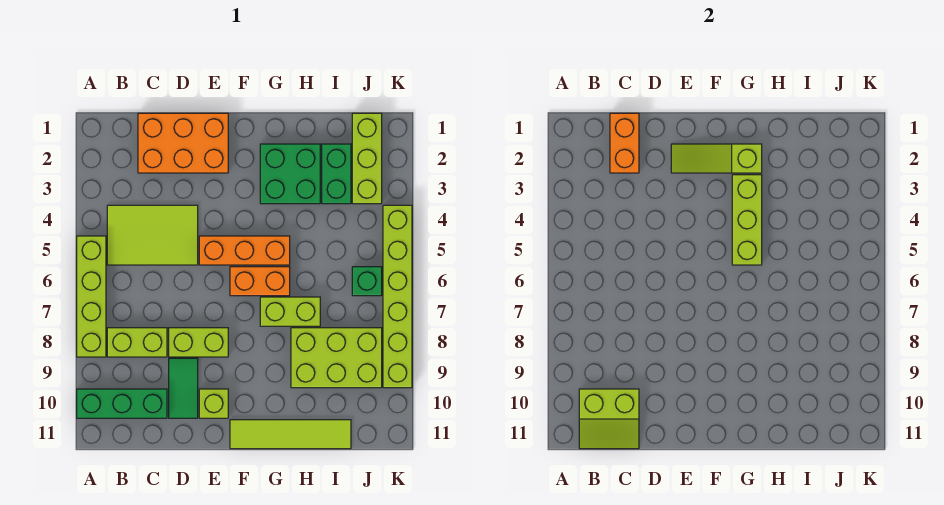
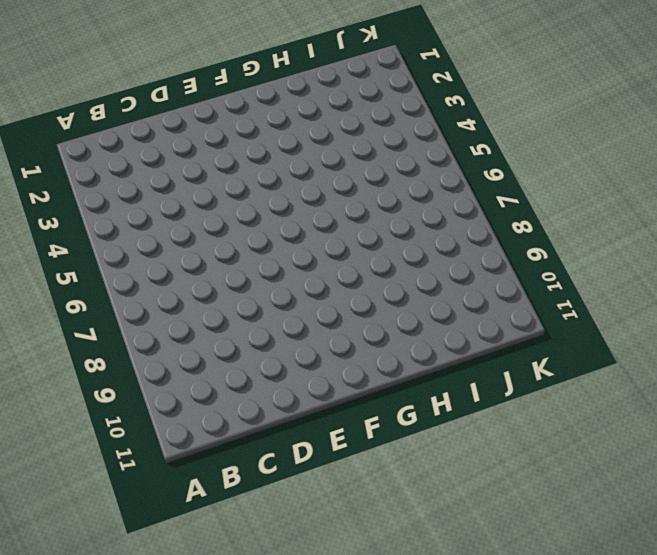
none -> lime 1x4 brick [77,236,106,357]
none -> green 1x3 brick [77,389,167,418]
none -> lime 2x3 tile [107,205,198,265]

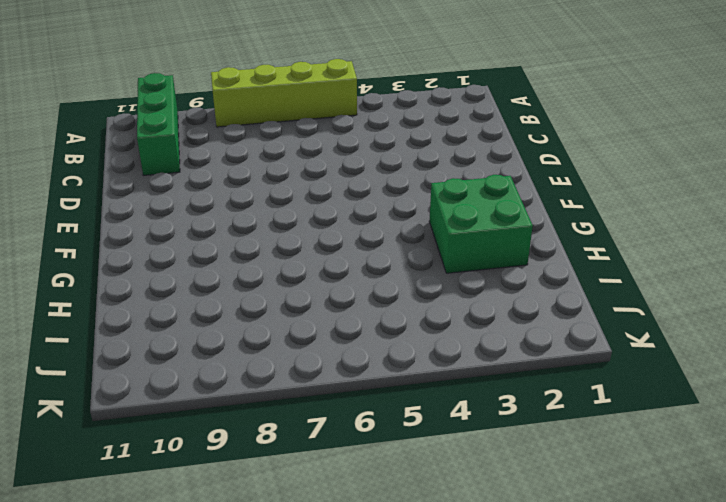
none -> lime 2x3 tile [107,205,198,265]
none -> lime 1x2 brick [107,328,167,357]
none -> orange 2x3 brick [138,113,228,173]

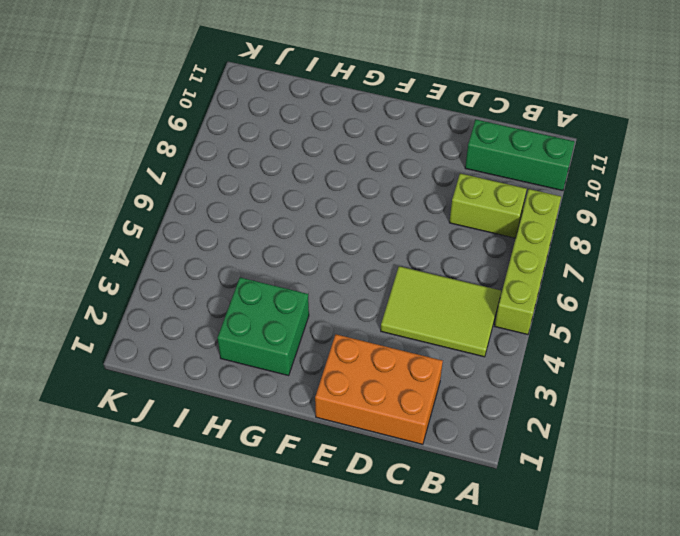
none -> lime 1x2 brick [169,328,228,357]
none -> green 1x2 tile [169,358,198,418]
none -> orange 1x3 brick [199,236,290,265]

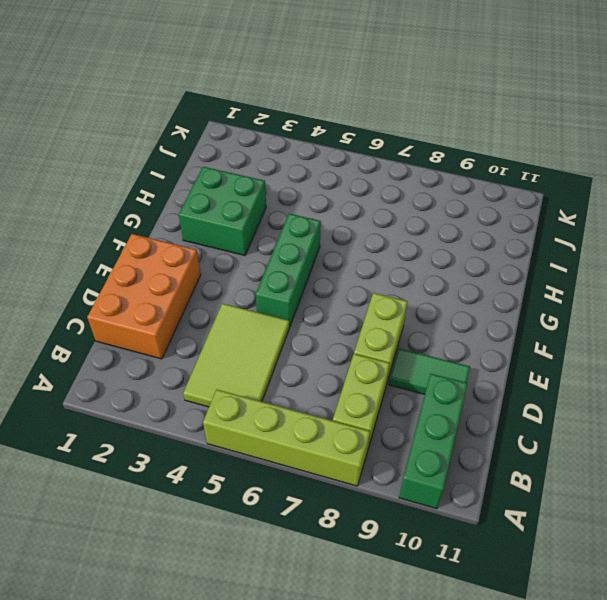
green 1x3 brick [256,214,321,326] -> orange 1x3 brick [199,236,290,265]
none -> lime 1x1 brick [199,389,228,418]
none -> orange 1x2 brick [230,267,290,296]
none -> lime 1x4 tile [230,420,351,449]

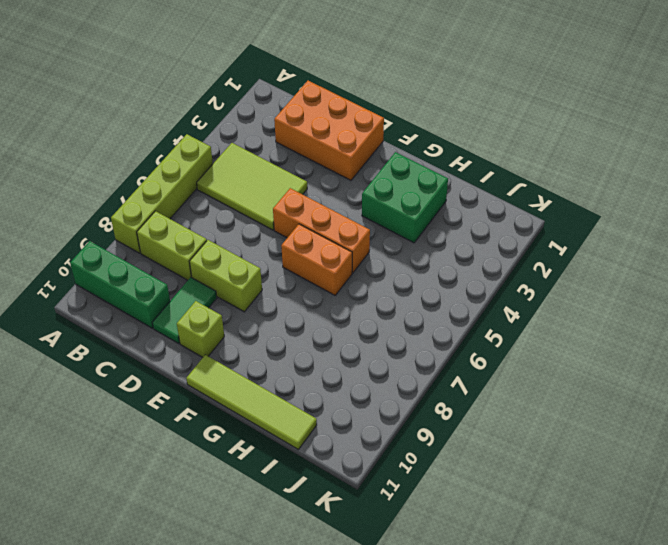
none -> lime 1x2 brick [260,297,320,326]
none -> lime 2x3 brick [291,328,382,388]
none -> green 1x2 brick [322,144,351,204]

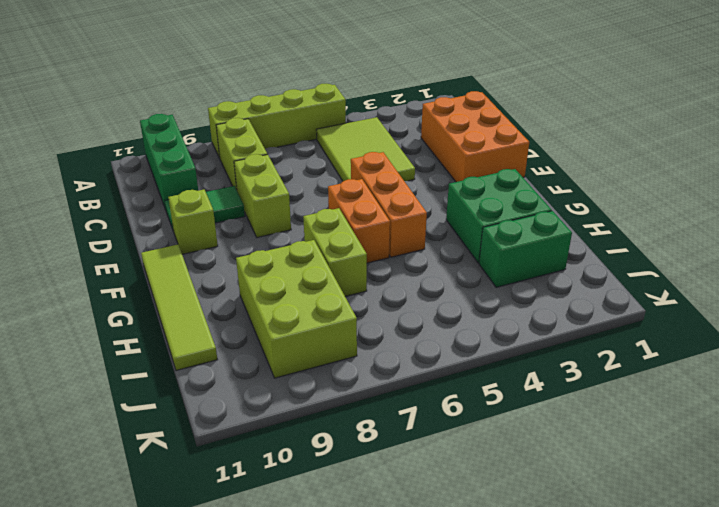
none -> lime 1x3 brick [352,113,382,204]
none -> green 1x1 brick [352,267,382,296]
none -> lime 1x6 brick [383,205,412,388]

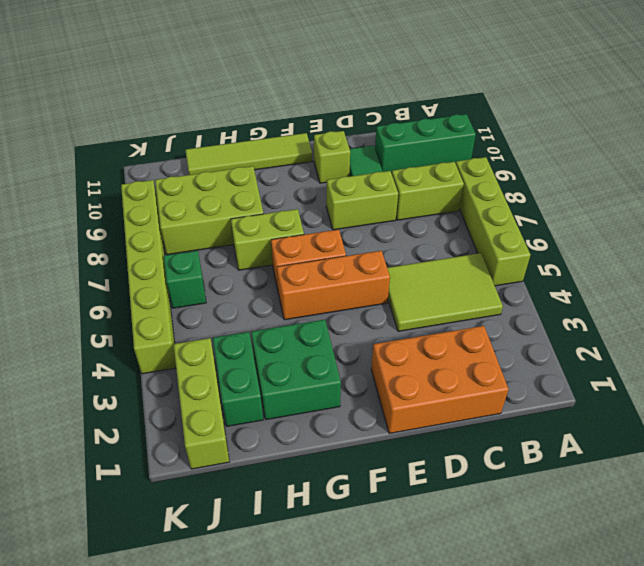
none -> lime 2x2 slope [579,389,639,449]
none -> orange 1x2 brick [610,113,639,173]
none -> lime 1x3 slope [671,144,762,173]

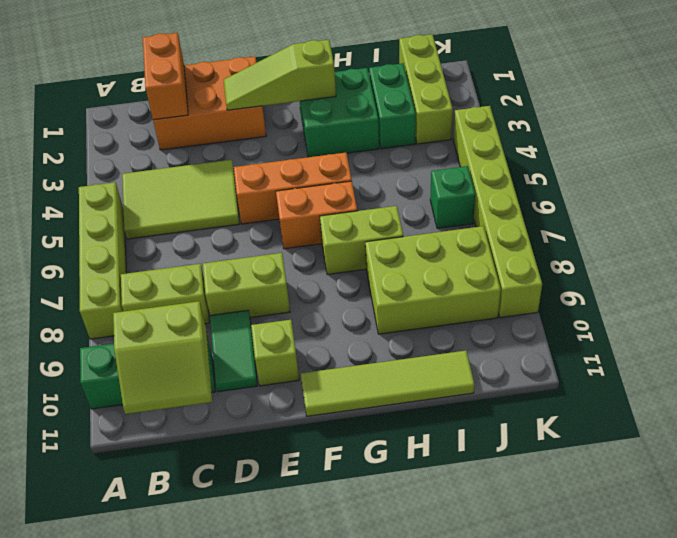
none -> lime 1x3 brick [732,175,762,265]

